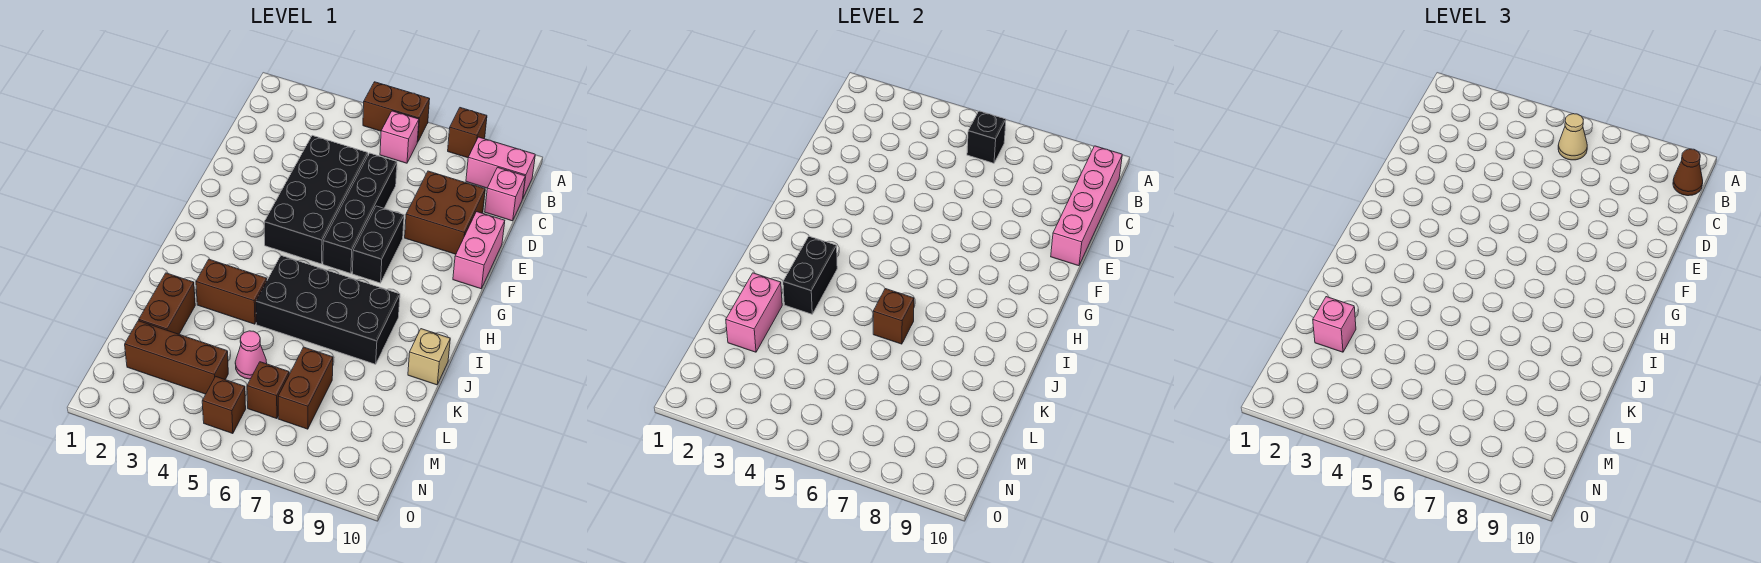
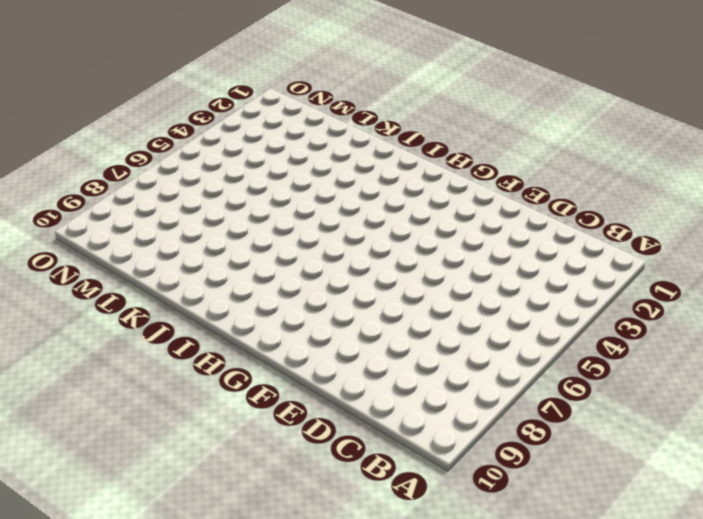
none -> brown 1x2 brick [363,82,430,142]
none -> brown 1x1 brick [448,108,487,158]
none -> pink 1x1 brick [380,111,419,163]

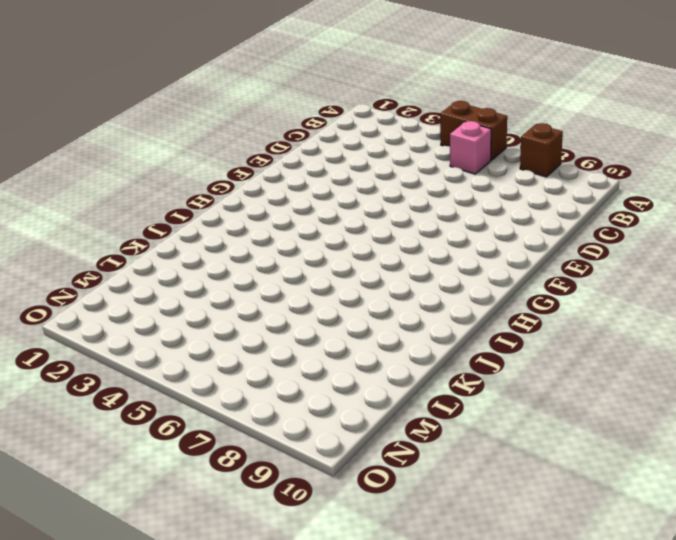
none -> pink 1x2 brick [466,137,535,198]
none -> pink 1x1 brick [485,168,525,221]
none -> black 2x4 brick [264,135,368,264]

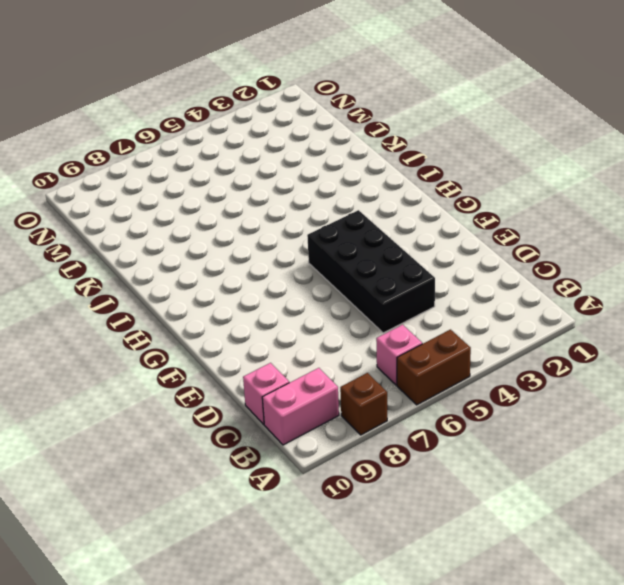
none -> black 1x4 brick [323,153,397,273]
none -> brown 2x2 brick [405,171,485,254]
none -> pink 1x2 brick [453,212,505,289]

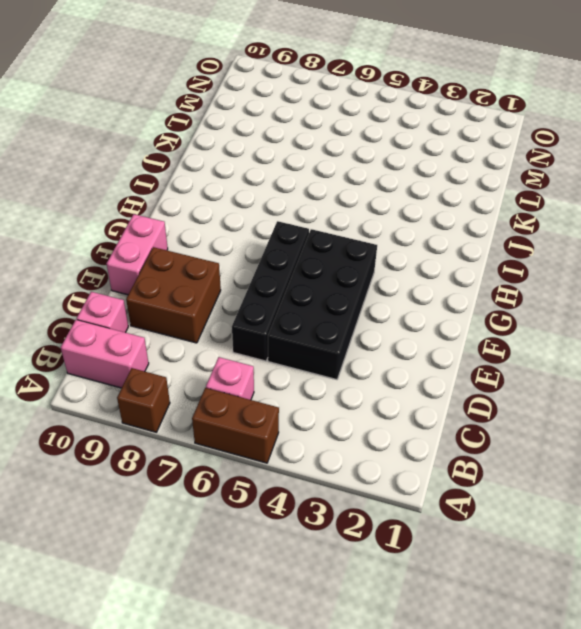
none -> black 1x2 brick [352,206,404,283]
none -> black 2x4 brick [256,256,400,364]
none -> brown 1x2 brick [196,259,267,324]

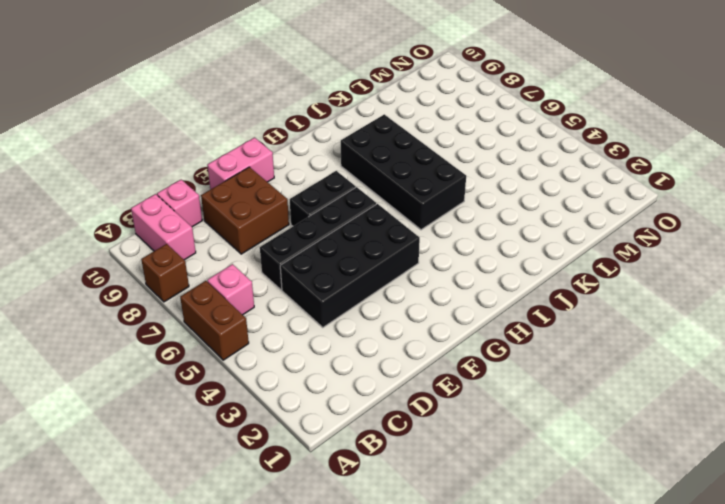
none -> brown 1x2 brick [196,259,267,324]
none -> tan 1x1 brick [408,329,450,385]
none -> brown 1x2 brick [139,273,195,334]

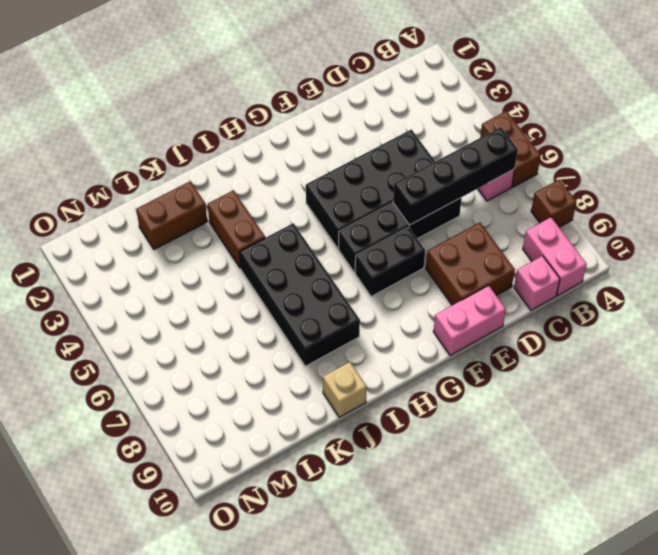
black 1x4 brick [393,127,518,225] -> black 1x1 brick [967,111,1006,163]
none -> pink 1x1 cone [235,331,267,379]
none -> brown 1x2 brick [278,347,333,429]
none -> brown 1x3 brick [125,321,228,394]

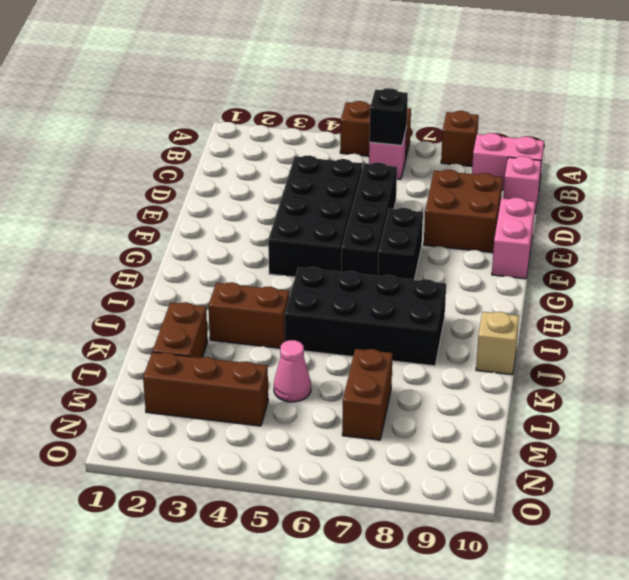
none -> brown 1x1 brick [247,362,289,419]
none -> brown 1x1 brick [202,376,246,434]
none -> pink 1x4 brick [1051,146,1122,266]

